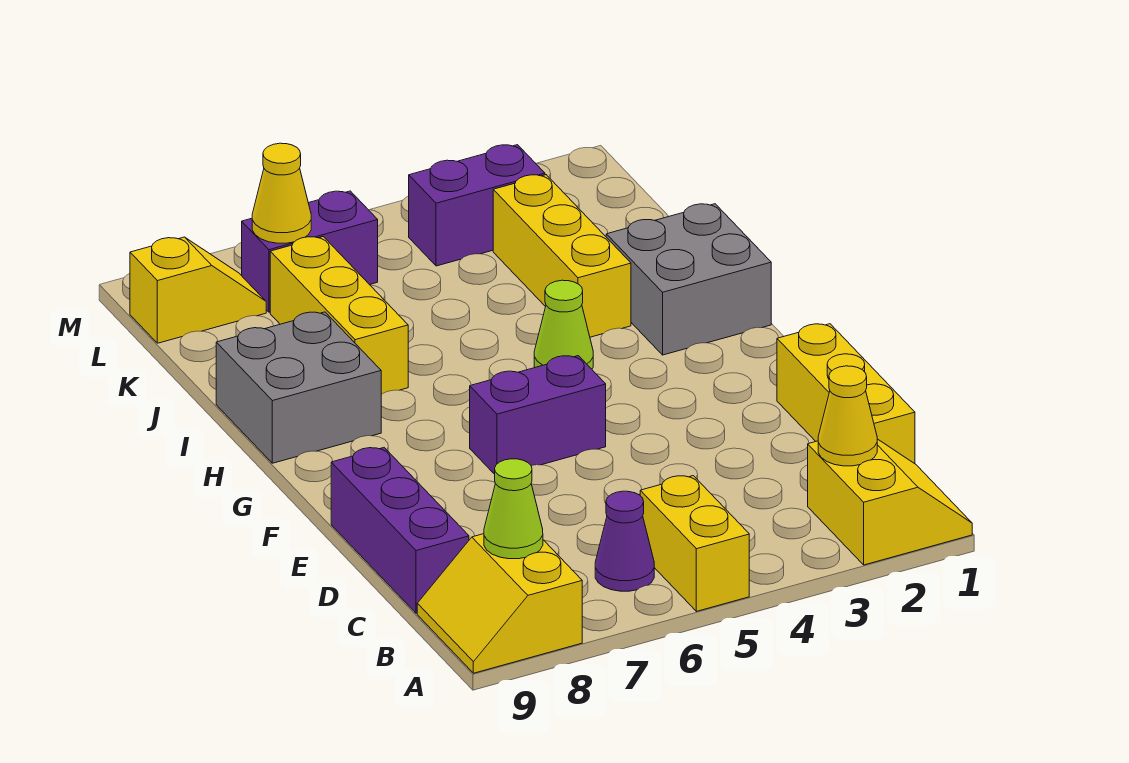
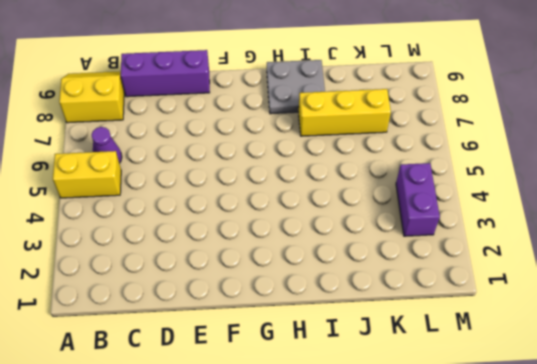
grey 2x2 plate [267,60,325,114] -> grey 2x2 brick [216,312,381,463]
none -> yellow 2x2 slope [808,439,972,565]
none -> yellow 1x3 brick [777,324,915,464]
none -> purple 1x2 brick [470,356,606,474]

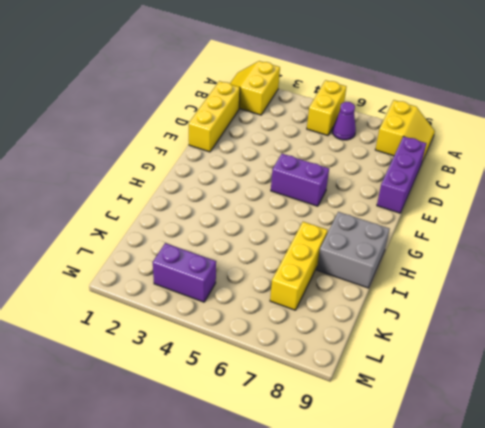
none -> grey 2x2 brick [606,204,771,355]
none -> lime 1x1 cone [534,280,593,369]
none -> yellow 1x3 brick [493,175,631,337]

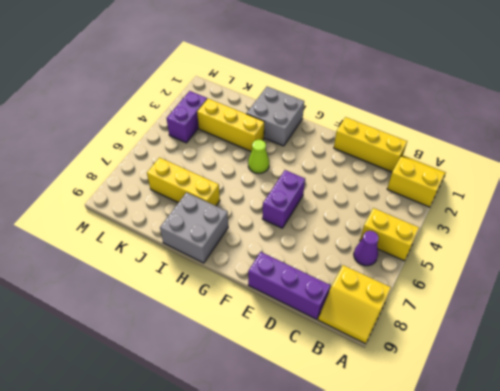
none -> purple 1x2 brick [242,191,378,312]
none -> yellow 1x2 slope [130,237,266,343]
none -> yellow 1x1 cone [818,366,877,466]

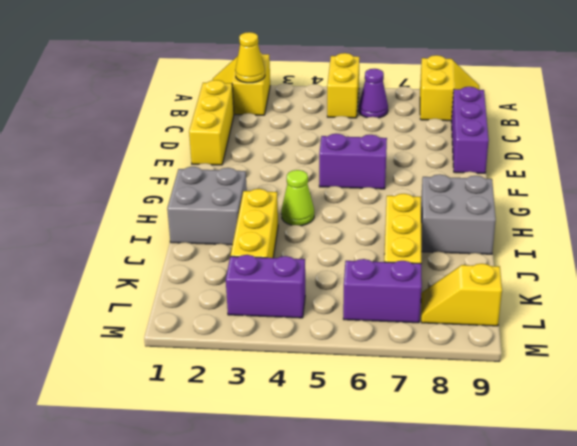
none -> lime 1x1 cone [484,459,543,559]
none -> yellow 1x1 cone [252,143,311,243]

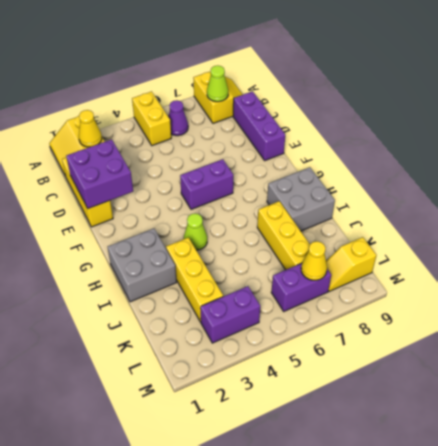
purple 2x2 brick [66,139,133,209] -> none

